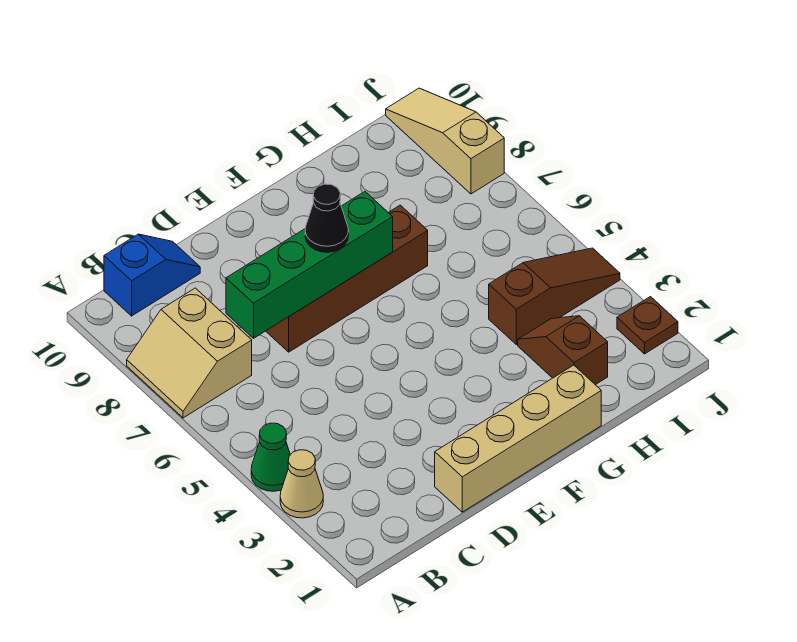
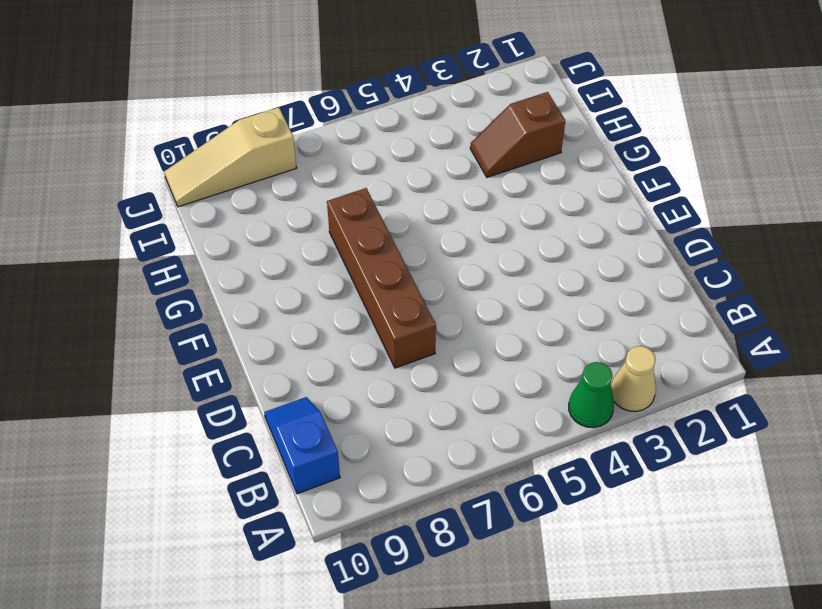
none -> tan 2x2 slope [127,288,252,418]
none -> tan 1x4 brick [435,365,601,512]
none -> brown 1x3 slope [489,248,620,344]

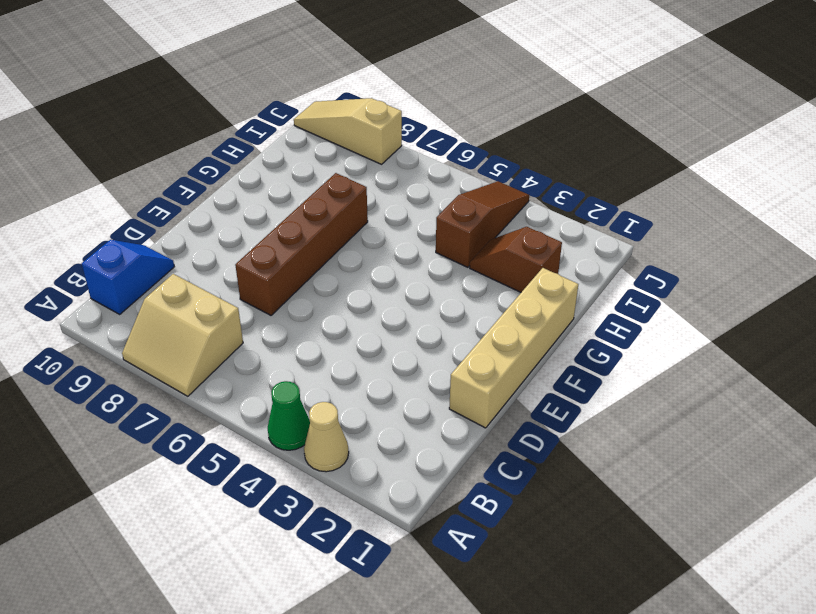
none -> brown 1x1 plate [617,297,678,354]
none -> green 1x4 brick [226,192,393,338]
none -> black 1x1 cone [305,184,349,252]

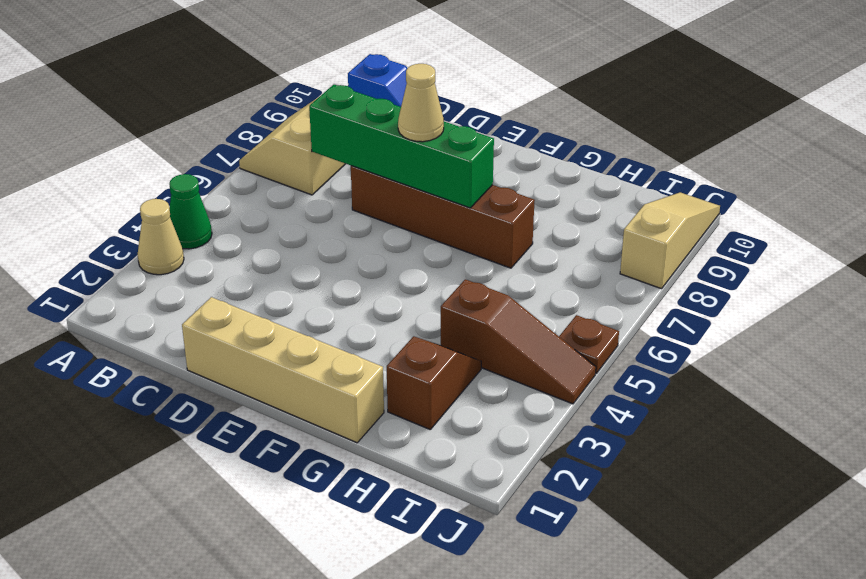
tan 1x1 cone [398,64,444,142] -> black 1x1 cone [305,184,349,252]
brown 1x1 plate [559,315,619,373] -> brown 1x1 plate moved to [617,297,678,354]

